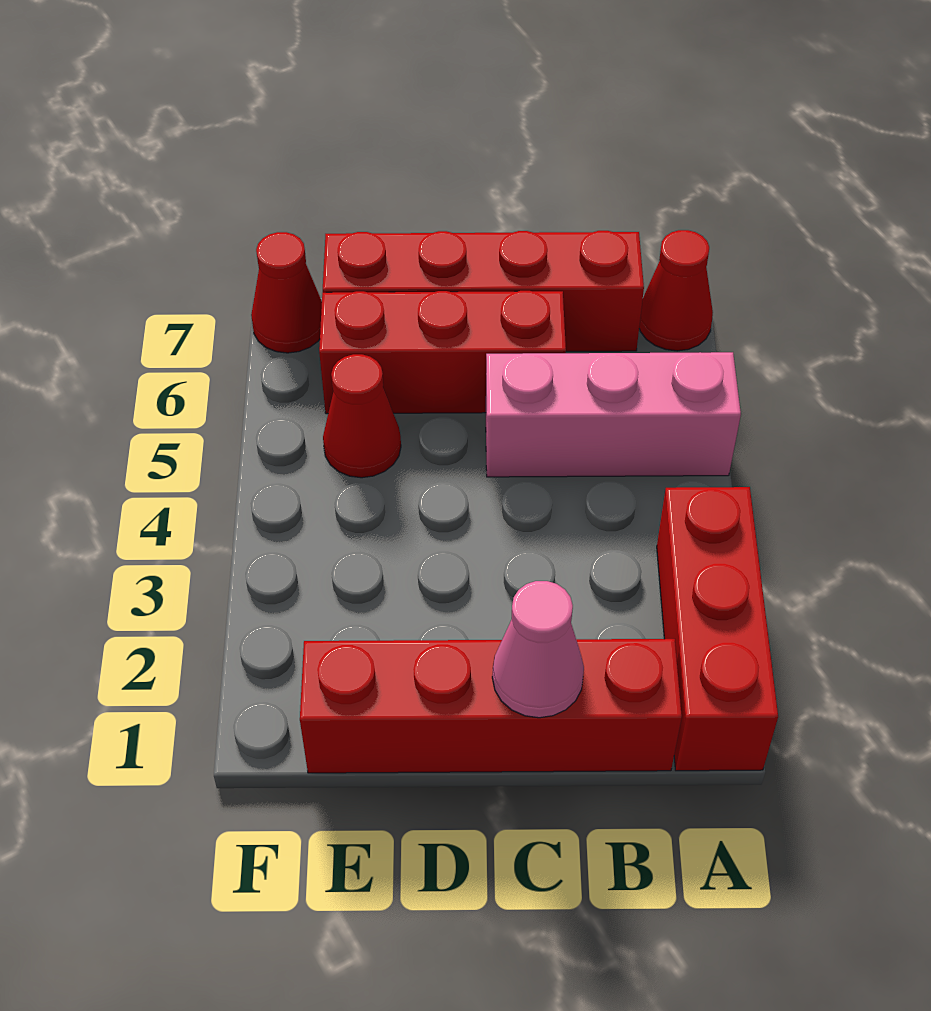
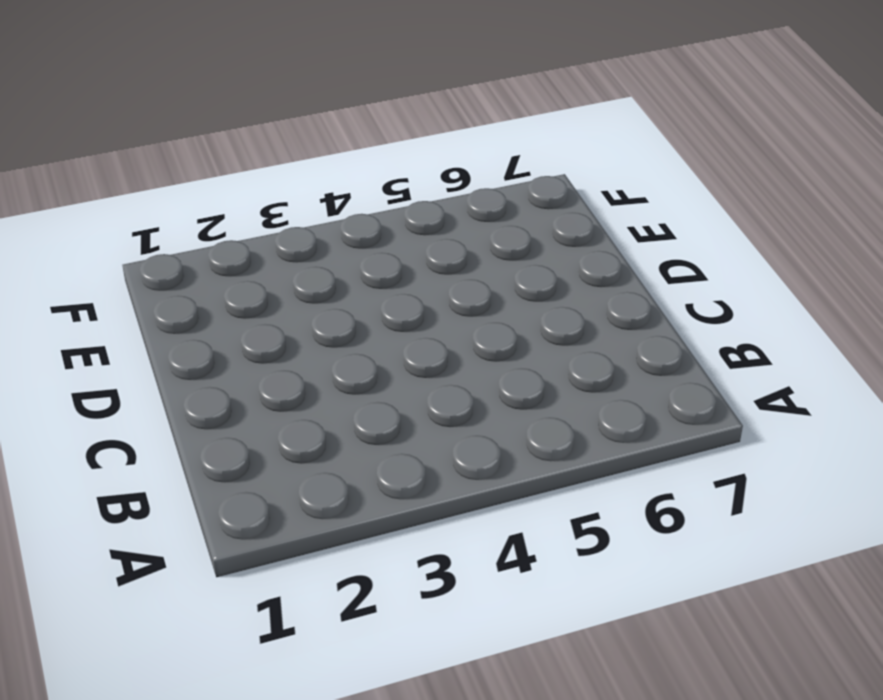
none -> red 1x3 brick [657,487,778,771]
none -> pink 1x3 brick [486,352,741,477]

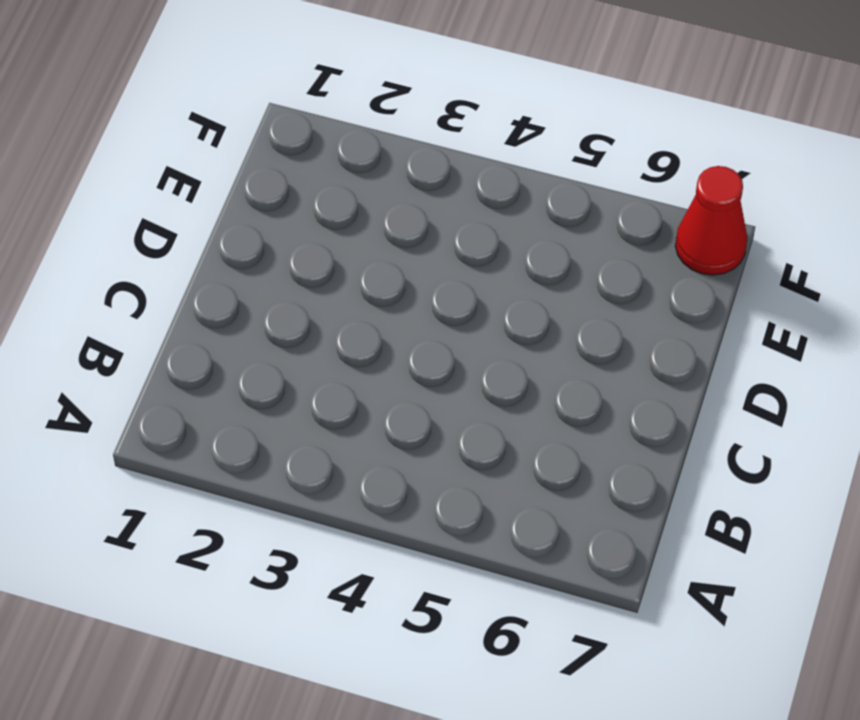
none -> red 1x3 brick [657,487,778,771]
none -> pink 1x3 brick [486,352,741,477]

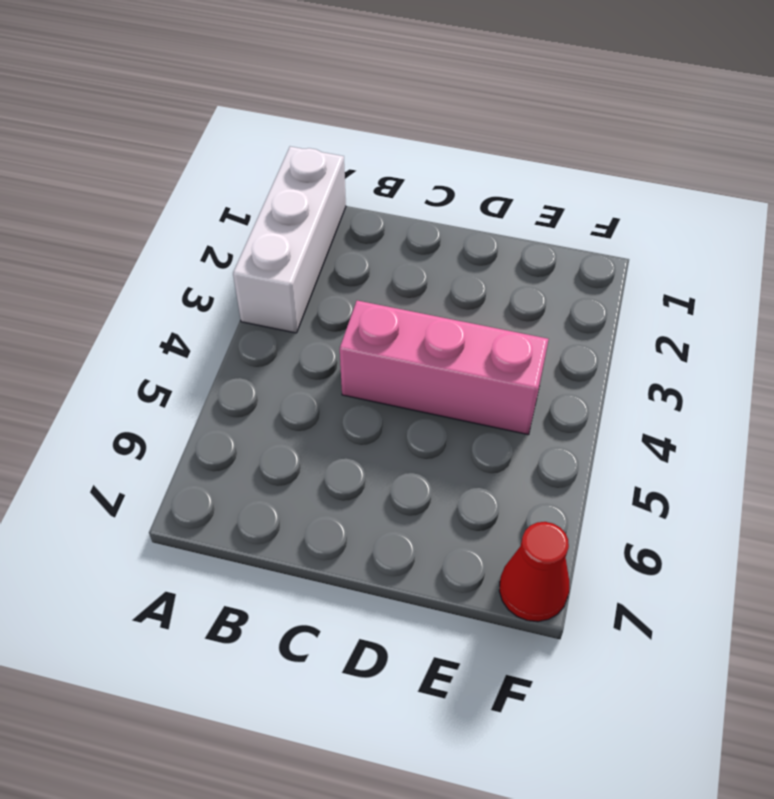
white 1x3 brick [233,147,346,333] -> red 1x3 brick [657,487,778,771]
pink 1x3 brick [340,301,549,435] -> pink 1x3 brick moved to [486,352,741,477]
none -> red 1x1 cone [639,230,713,351]
none -> red 1x4 brick [300,639,682,773]

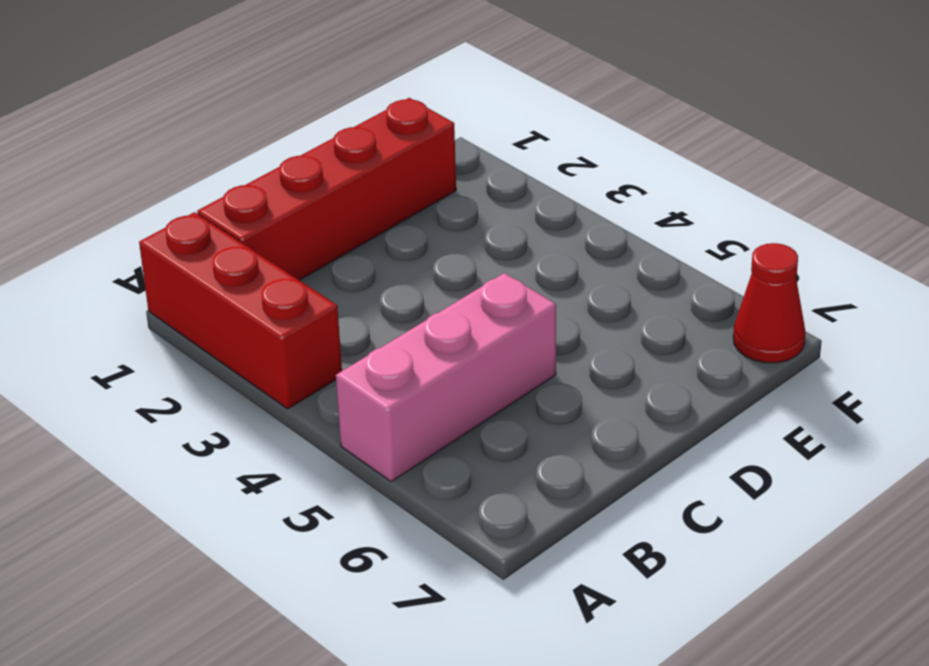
none -> red 1x1 cone [639,230,713,351]
none -> red 1x4 brick [323,231,644,351]

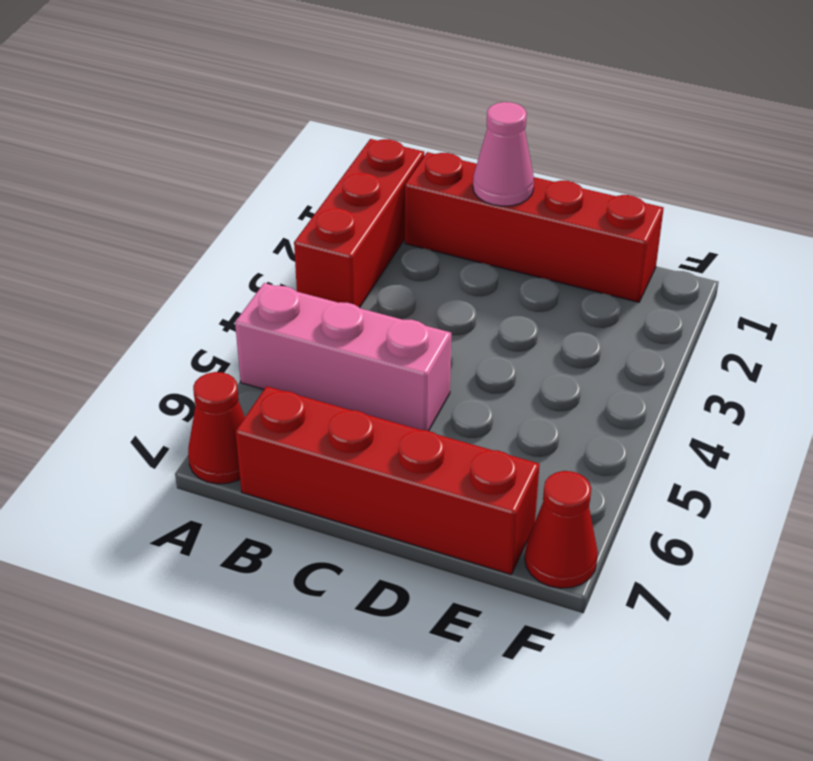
none -> red 1x3 brick [319,291,566,414]
none -> red 1x1 cone [323,354,401,478]

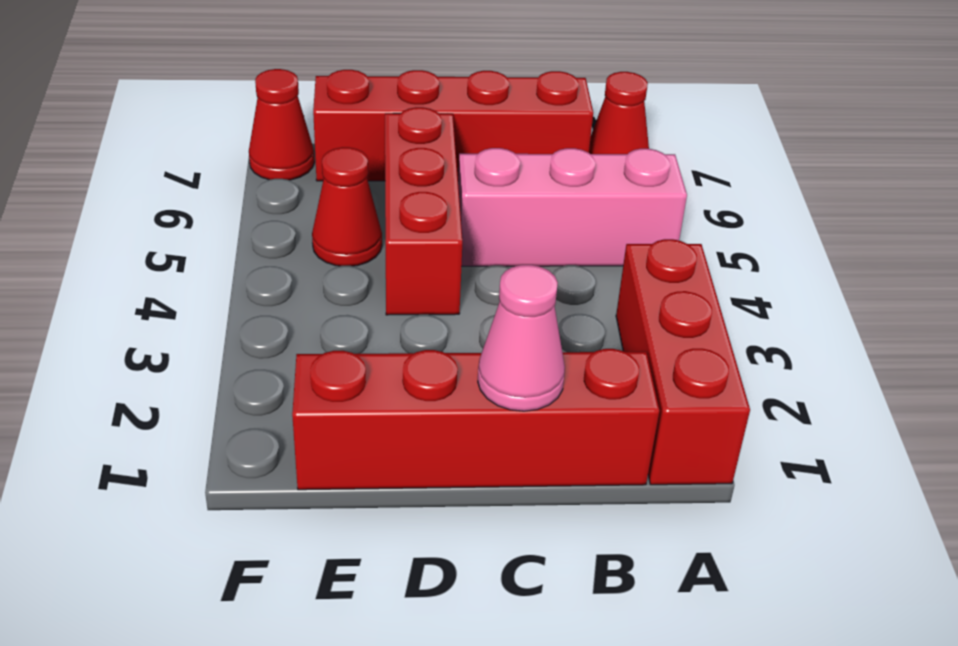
red 1x3 brick [385,107,462,315] -> red 1x3 brick turned to [319,291,566,414]

